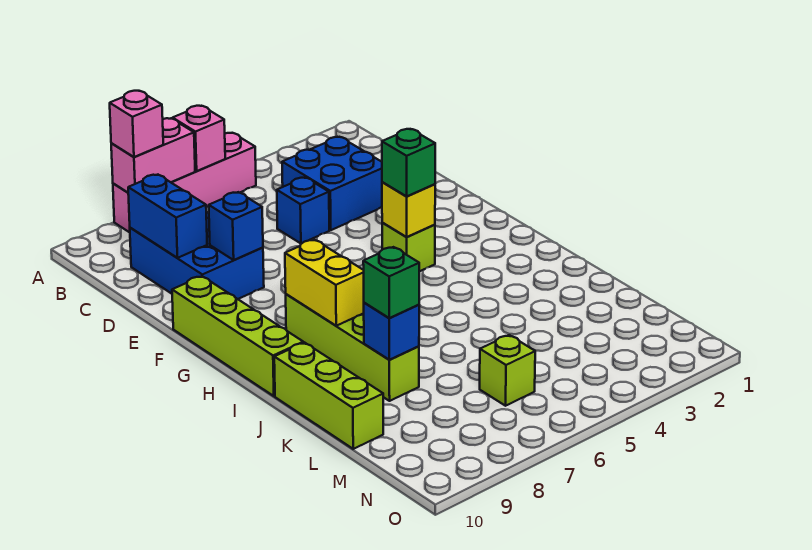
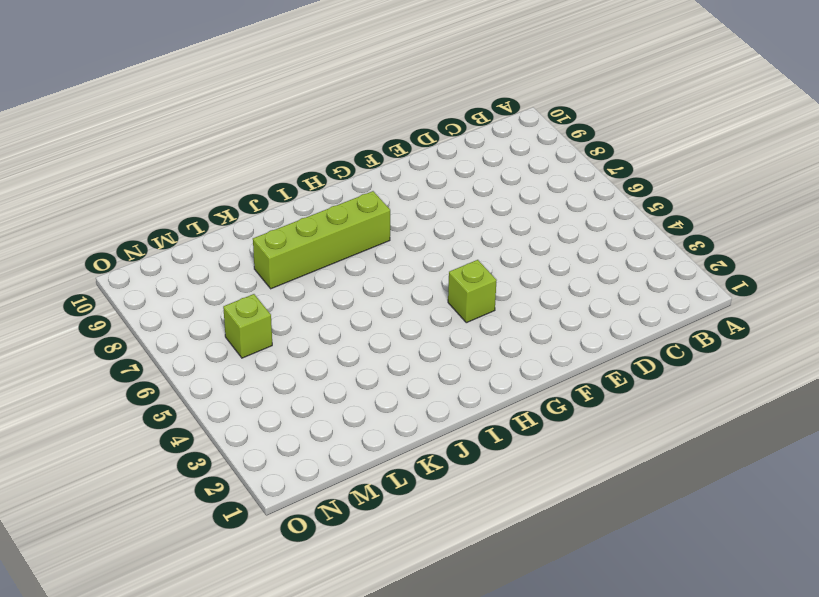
none -> pink 1x4 brick [113,133,256,232]
none -> blue 2x2 brick [282,137,382,230]
none -> blue 2x3 brick [130,212,264,299]

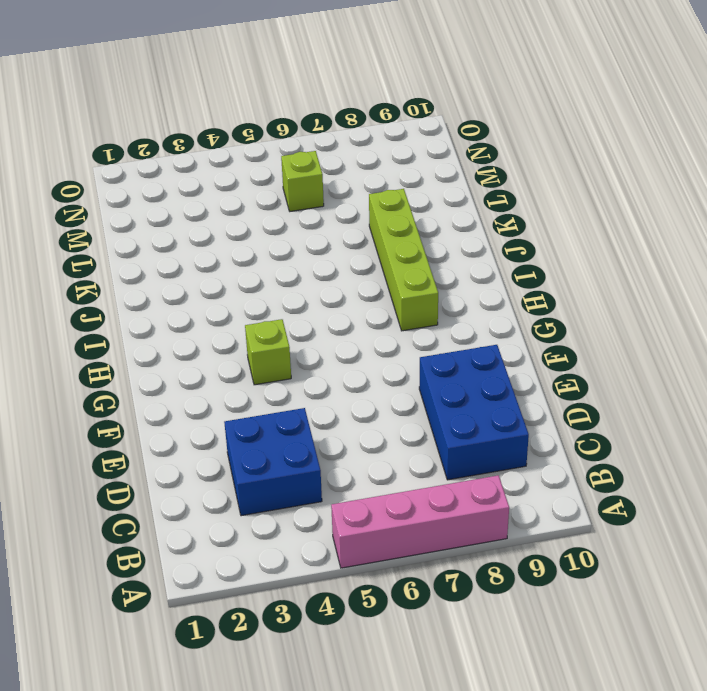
none -> blue 1x1 brick [277,177,329,244]
none -> lime 1x4 brick [172,276,303,396]
none -> lime 1x3 brick [274,343,383,449]

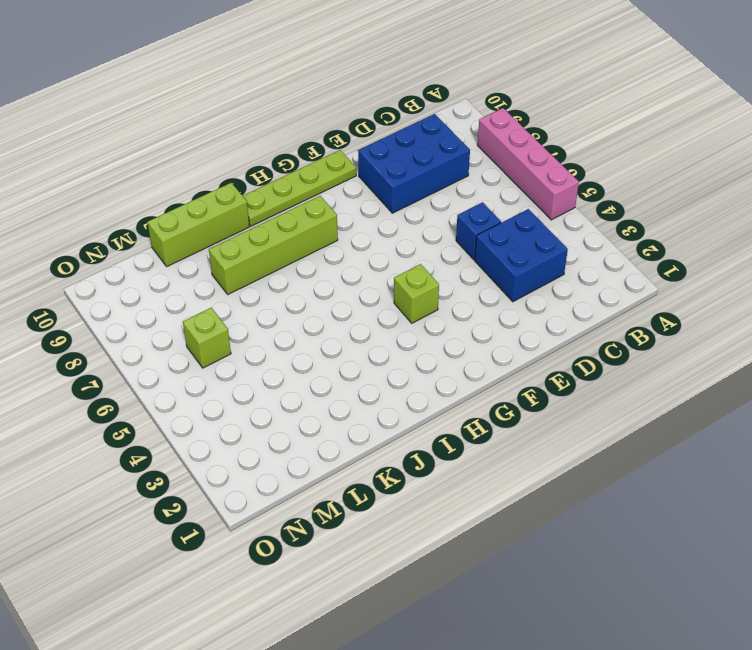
lime 1x4 plate [243,150,356,226] -> lime 1x4 brick [172,276,303,396]
none -> pink 1x1 brick [173,106,225,171]
none -> pink 1x2 brick [111,118,195,192]
none -> blue 1x2 brick [128,175,207,258]

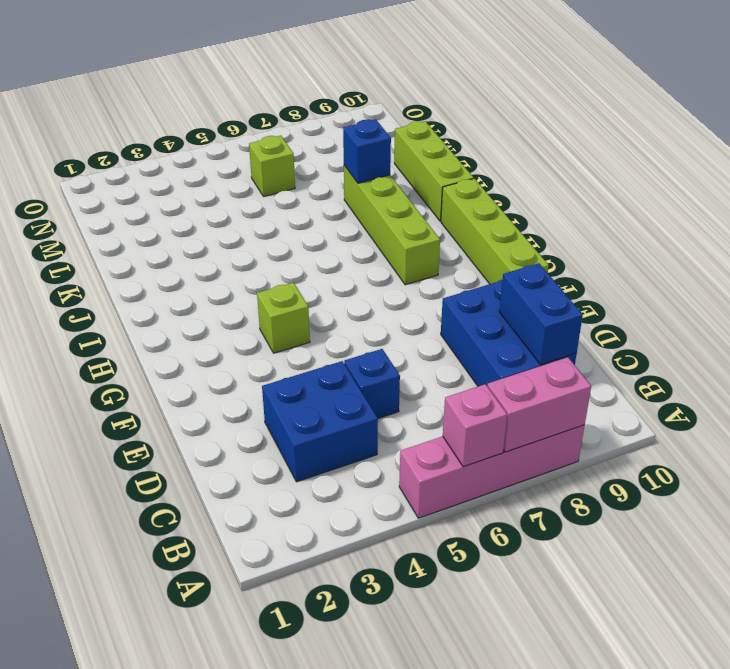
none -> blue 1x1 brick [209,192,263,260]
none -> yellow 1x1 brick [382,182,435,237]
none -> yellow 1x2 brick [285,240,364,326]

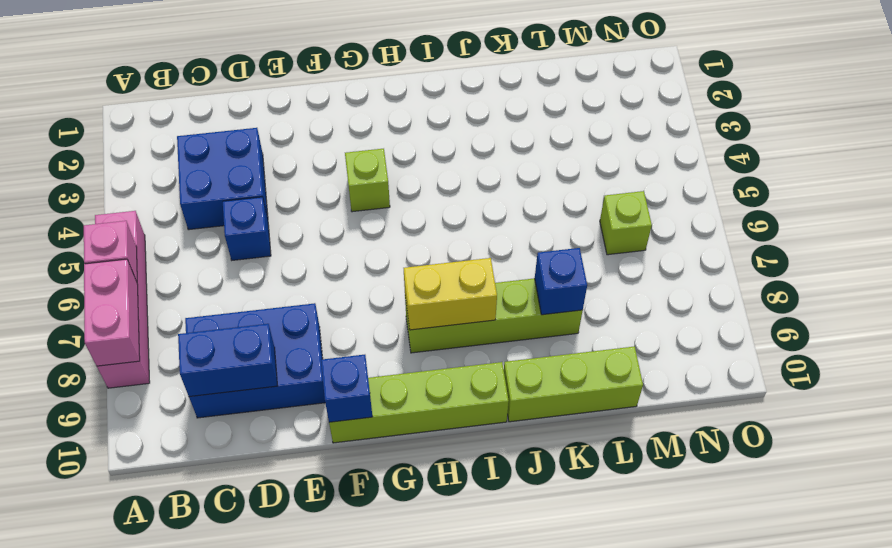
blue 1x1 brick [321,355,372,422] -> blue 1x1 brick moved to [209,192,263,260]
none -> yellow 1x1 brick [382,182,435,237]
none -> pink 1x1 brick [110,91,163,157]
none -> green 1x1 brick [382,129,435,197]

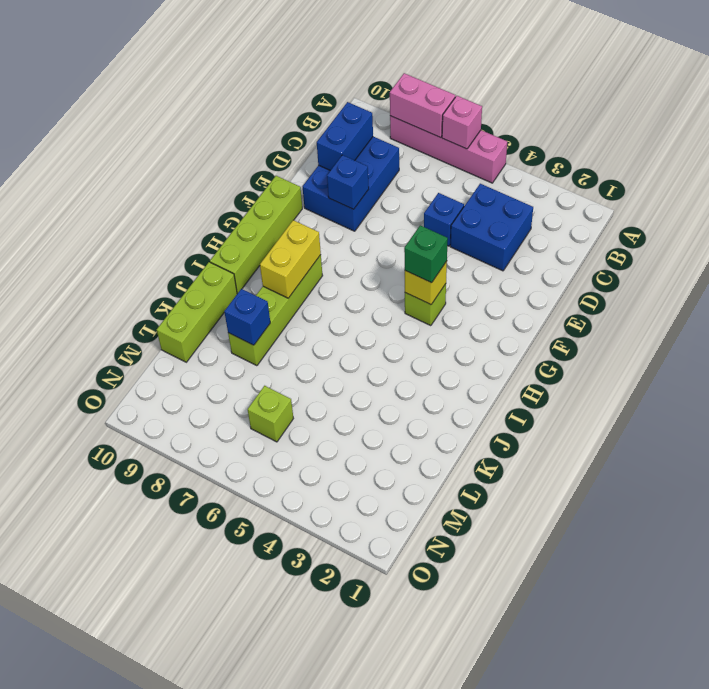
none -> pink 1x1 brick [110,91,163,157]
none -> green 1x1 brick [363,247,419,318]

